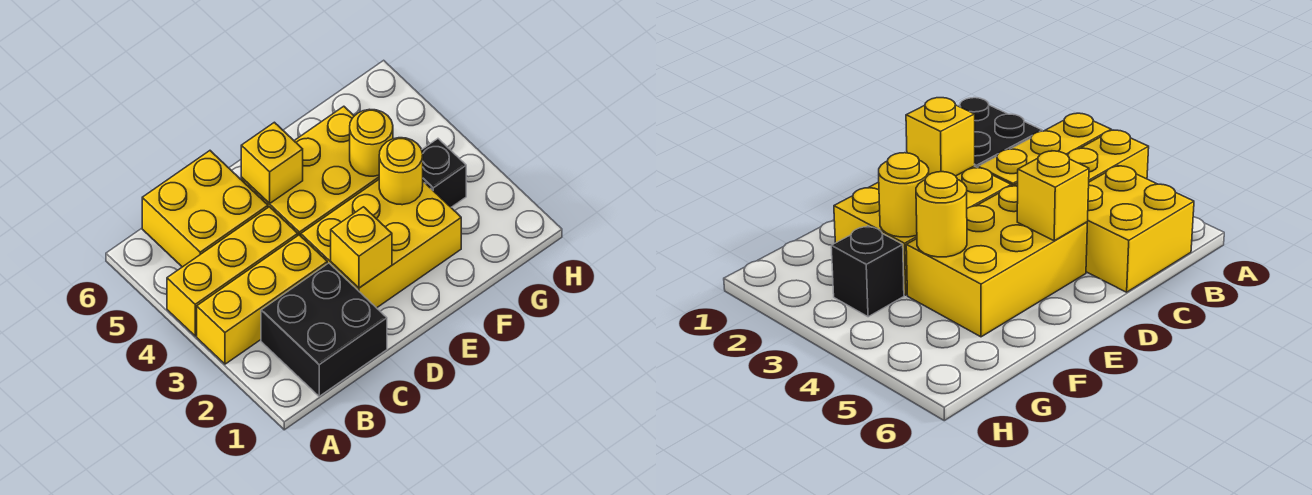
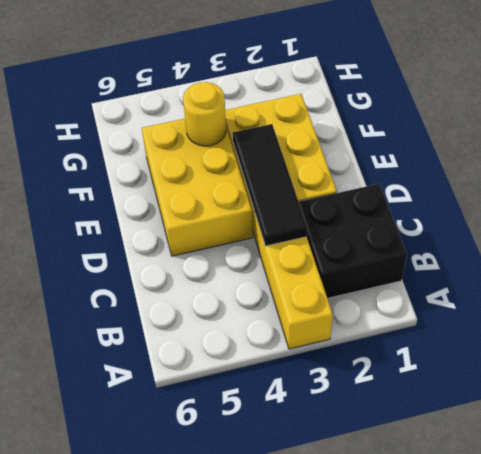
black 1x3 tile [233,124,307,246] -> none
none -> yellow 1x3 brick [167,207,298,336]
none -> yellow 2x2 brick [142,151,268,267]

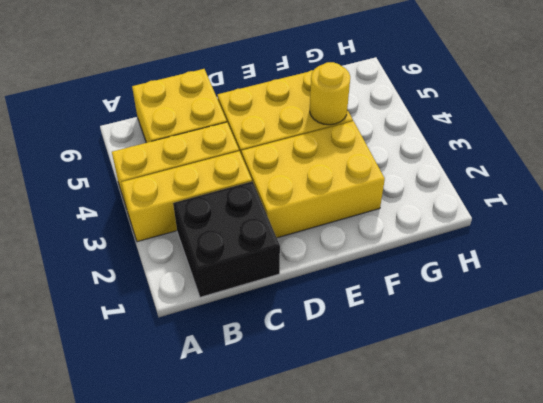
none -> black 1x1 brick [422,139,466,207]
none -> yellow 1x1 brick [331,207,392,288]

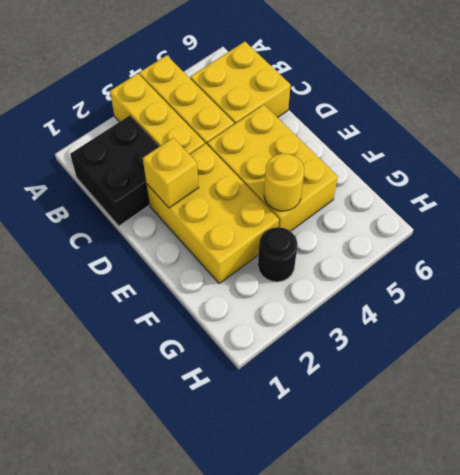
black 1x1 round brick [258,227,297,282] -> black 1x1 brick [422,139,466,207]
none -> yellow 1x1 brick [241,122,303,204]
none -> yellow 1x1 round brick [379,138,423,205]

